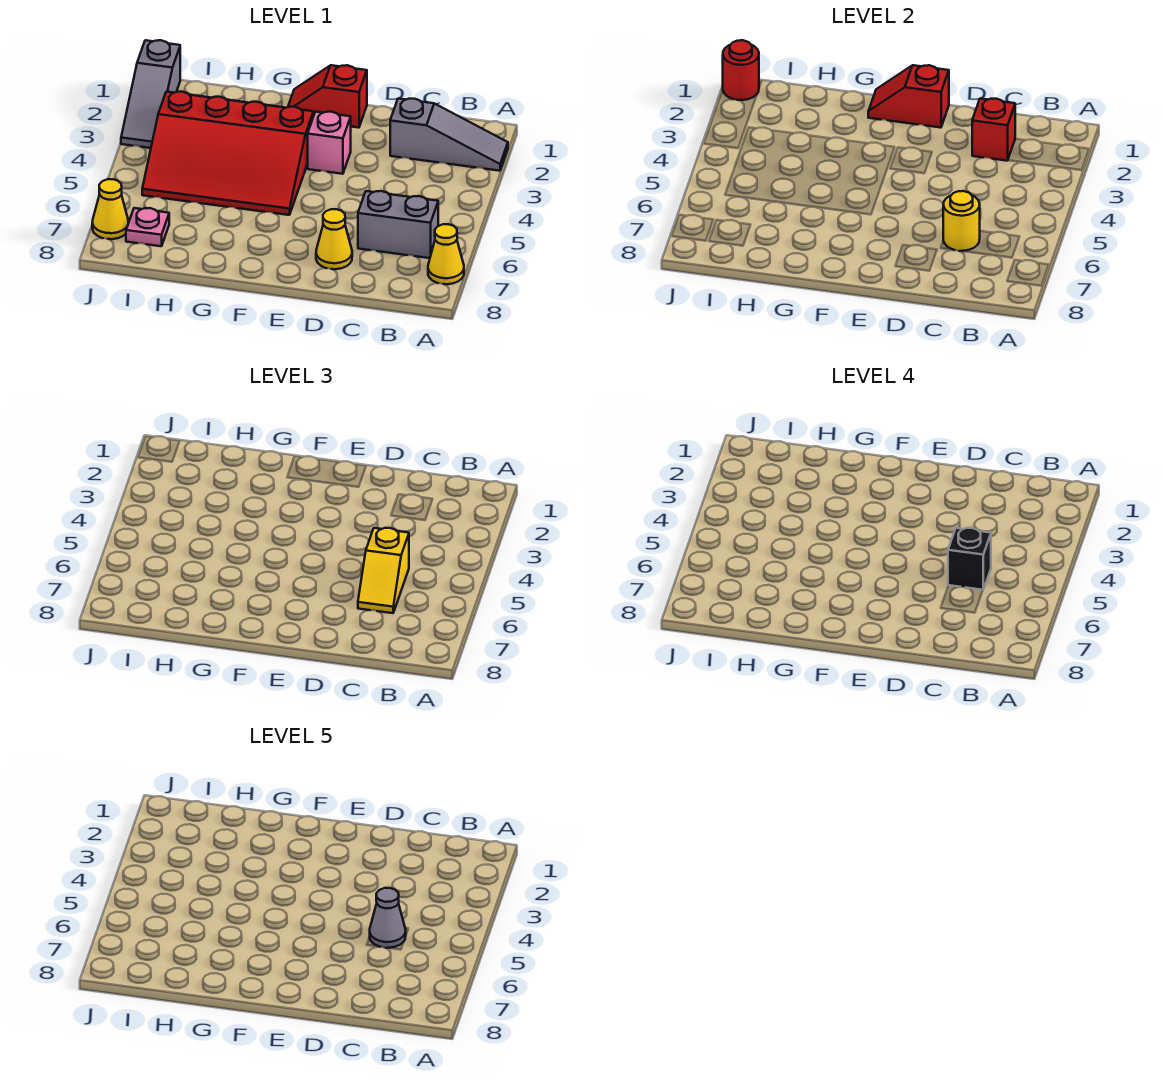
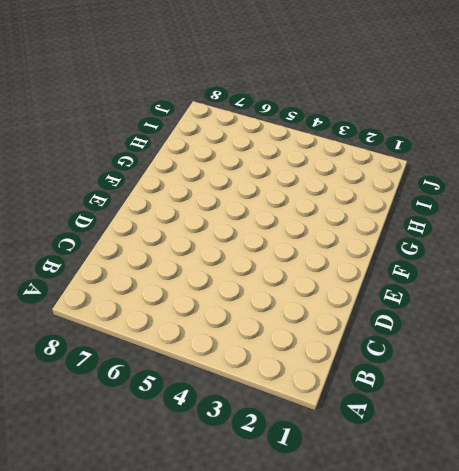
none -> grey 1x3 slope [390,99,508,171]
none -> yellow 1x1 cone [428,224,464,284]
none -> grey 1x2 brick [358,191,438,258]

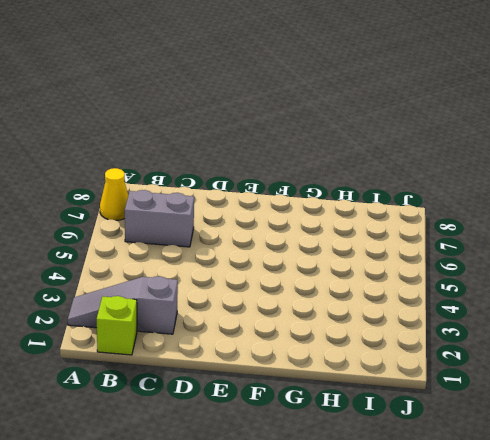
lime 1x1 brick [97,296,137,355] -> none
none -> yellow 1x1 cone [316,209,352,269]
none -> red 1x2 slope [288,65,367,128]
none -> pink 1x1 brick [308,112,351,174]

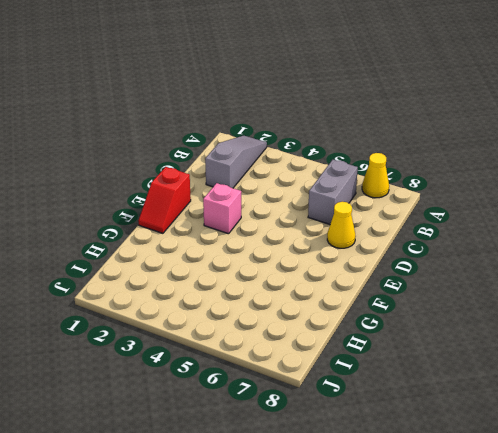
none -> red 3x4 slope [142,92,313,215]
none -> pink 1x1 plate [126,208,169,246]
none -> grey 1x3 slope [121,40,180,148]

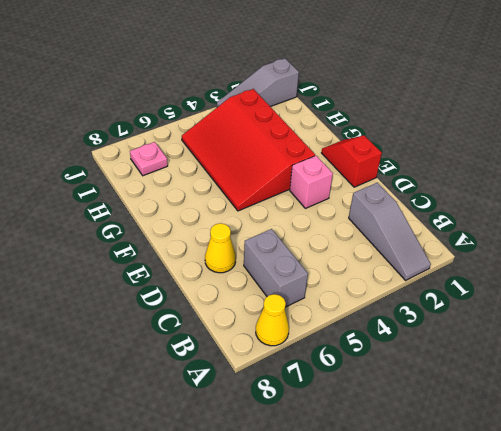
none -> yellow 1x1 cone [92,179,129,239]
none -> red 1x1 brick [972,99,1015,161]
none -> yellow 1x1 round brick [943,191,980,251]

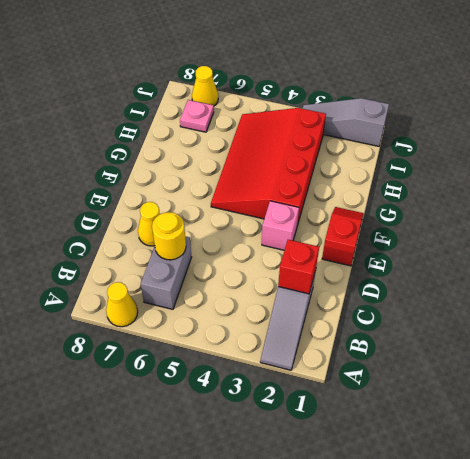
none -> red 1x2 slope [868,65,949,128]
none -> red 1x1 round brick [723,40,759,100]
none -> yellow 1x2 slope [358,528,409,613]

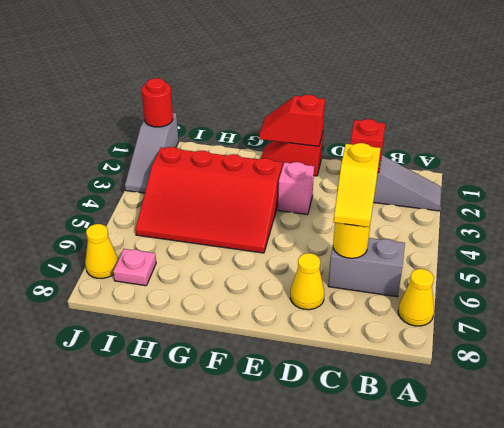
none -> black 1x1 brick [948,528,991,590]
none -> grey 1x1 cone [370,888,406,948]

